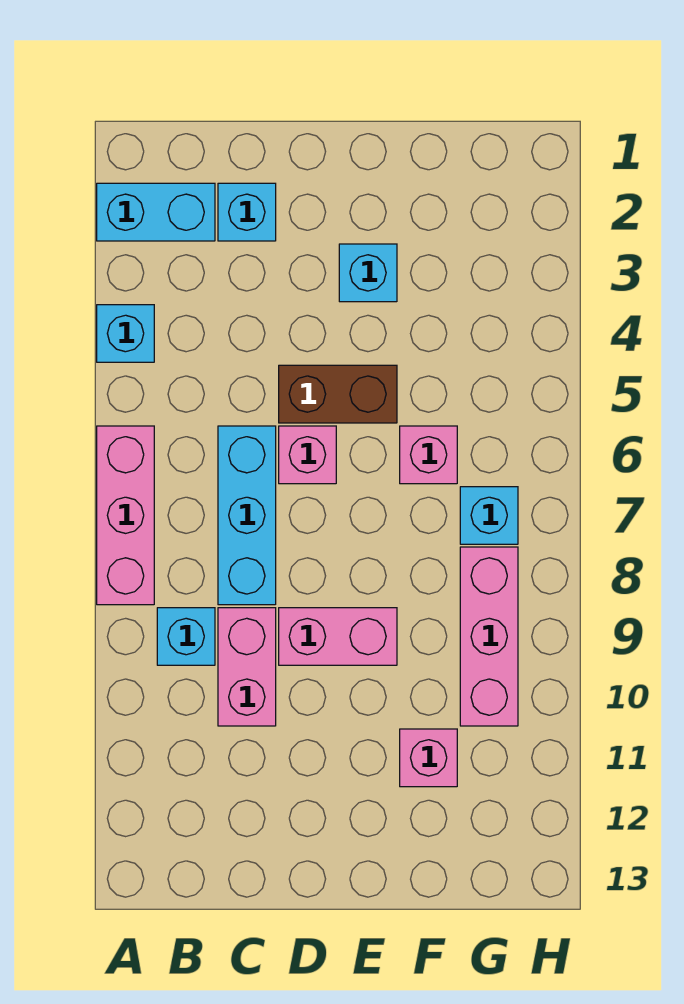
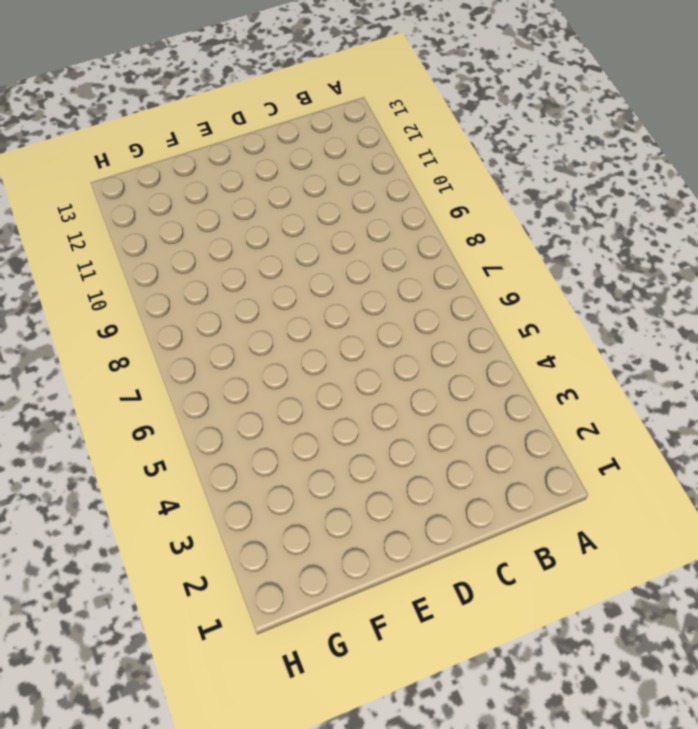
none -> cyan 1x2 brick [97,183,215,241]
none -> cyan 1x1 brick [97,305,154,362]
none -> pink 1x3 brick [97,426,154,605]

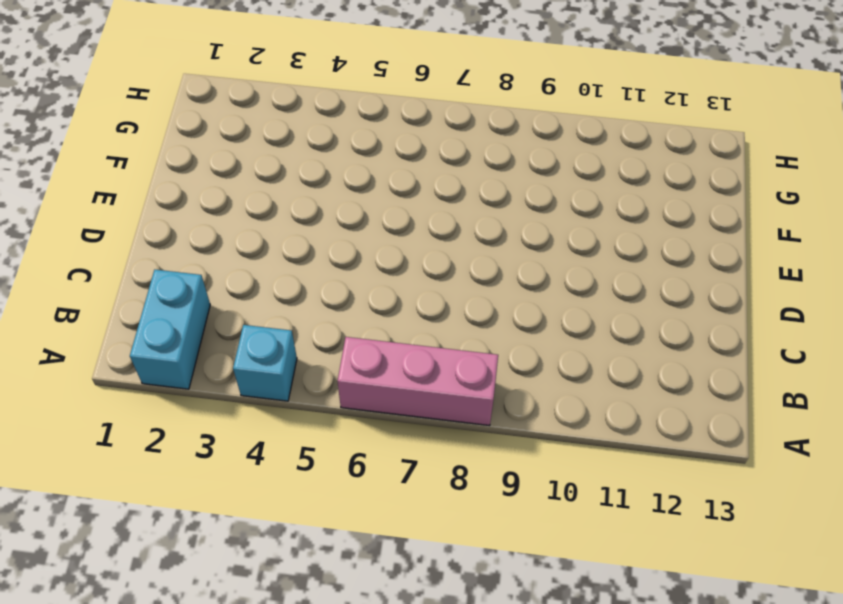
none -> cyan 1x1 brick [157,608,215,665]
none -> cyan 1x1 brick [218,183,276,241]
none -> cyan 1x3 brick [218,426,276,605]

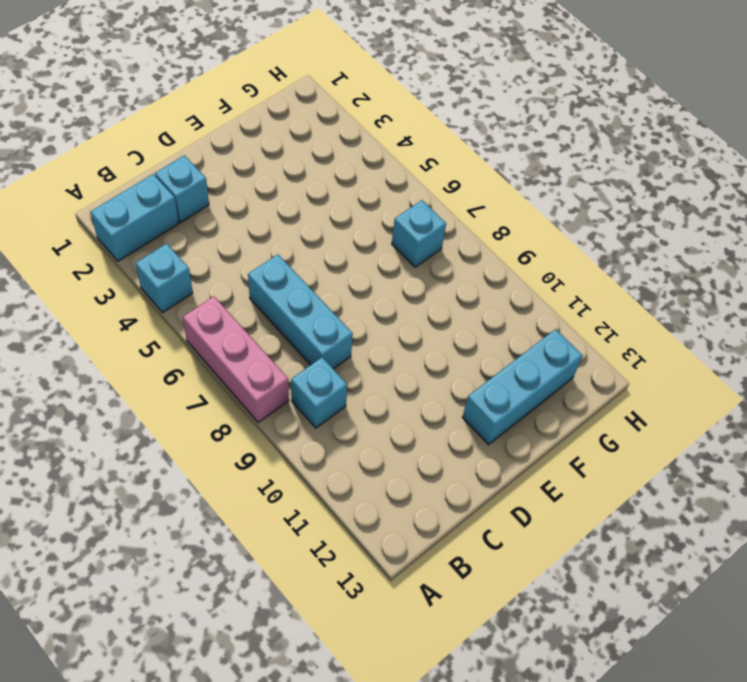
cyan 1x3 brick [462,329,583,445] -> none
none -> pink 1x2 brick [218,608,276,726]
none -> brown 1x2 brick [279,365,397,423]
none -> pink 1x1 brick [279,426,336,484]

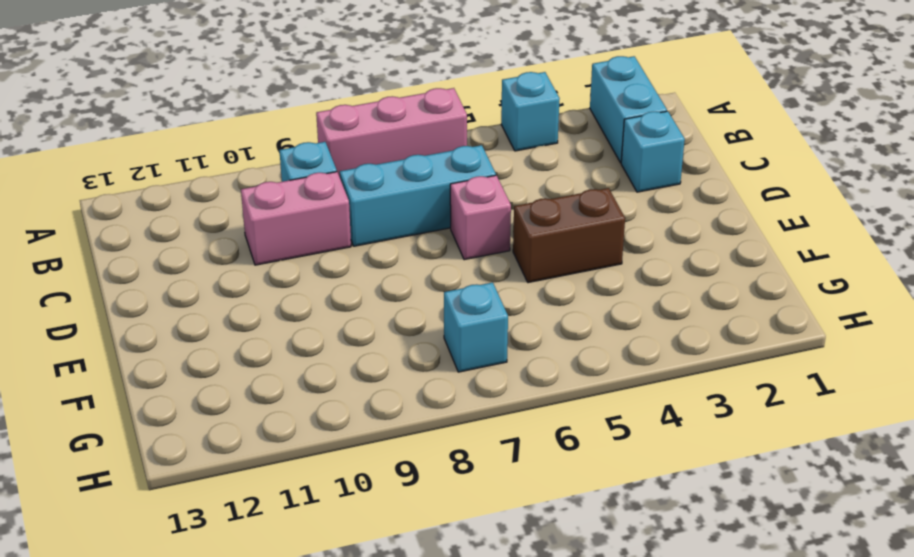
brown 1x2 brick [513,188,625,283] -> brown 1x2 brick turned to [279,365,397,423]
none -> pink 1x2 brick [279,608,397,665]
none -> cyan 1x1 brick [339,244,397,302]
none -> pink 1x1 brick [400,426,457,484]

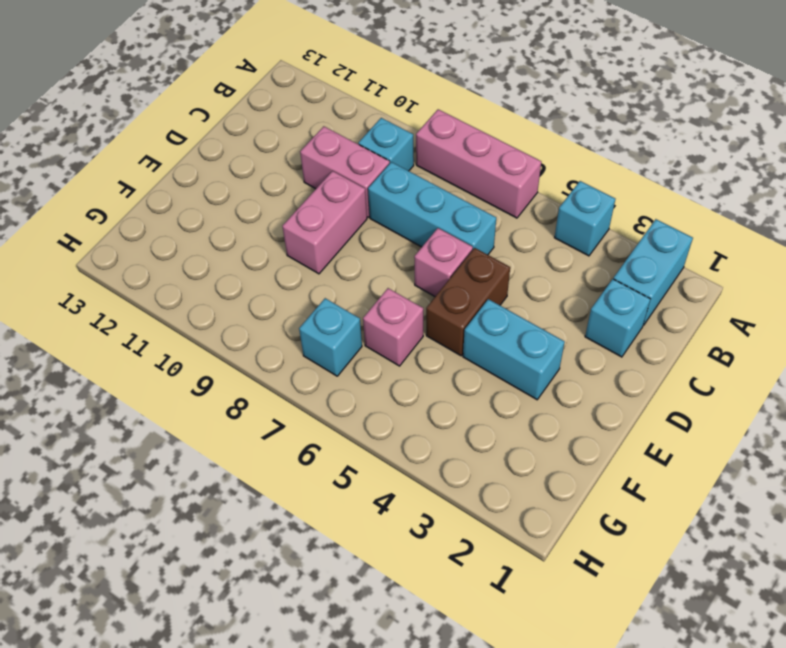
cyan 1x2 brick [463,299,565,400] -> cyan 1x1 brick [339,244,397,302]
none -> pink 1x1 brick [400,729,457,787]
none -> pink 1x3 brick [460,547,518,726]

